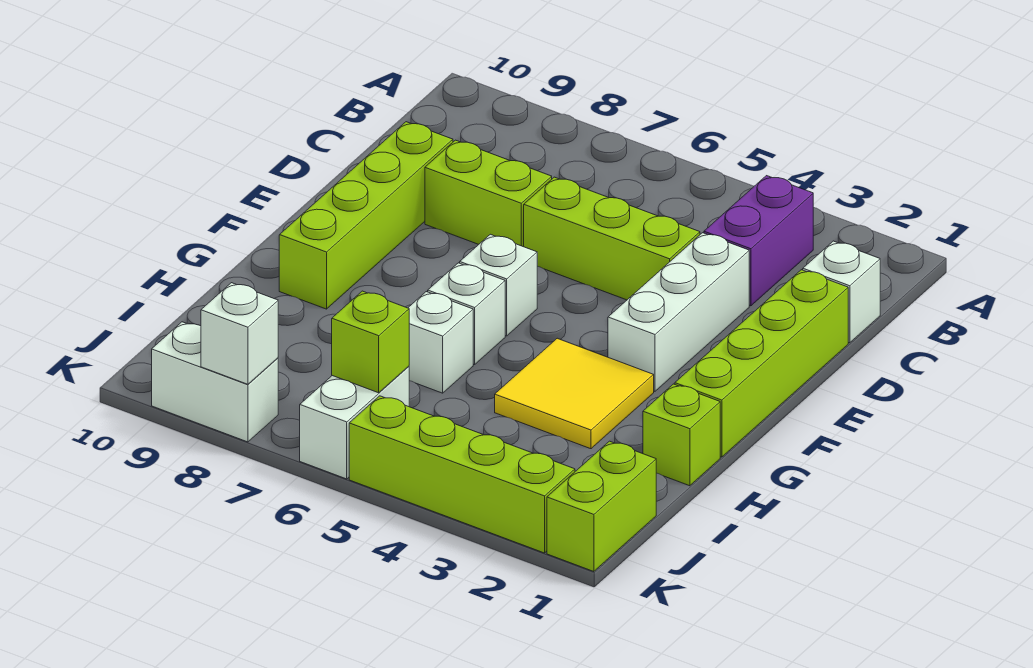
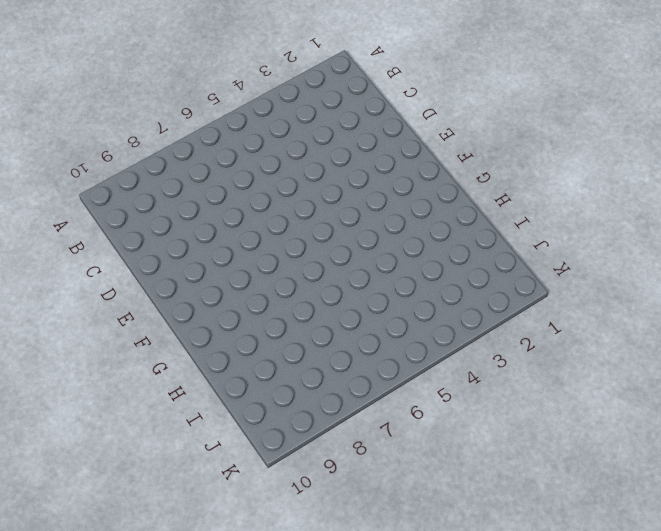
none -> purple 1x2 brick [704,176,813,306]
none -> white 1x1 brick [803,241,880,343]
none -> lime 1x4 brick [675,270,848,457]

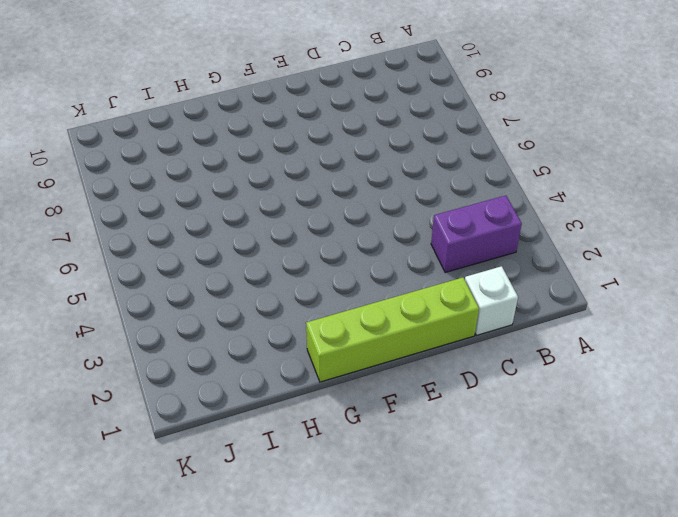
none -> white 1x3 brick [608,233,749,391]
none -> lime 1x3 brick [524,177,700,300]
none -> lime 1x2 brick [425,140,552,247]

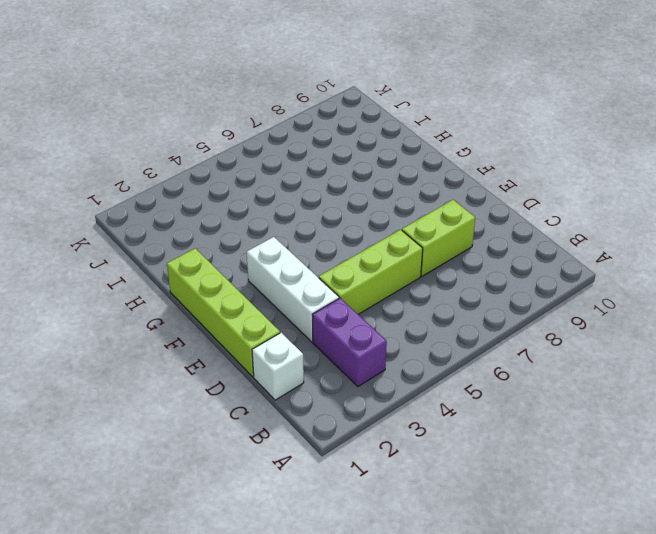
none -> lime 1x4 brick [279,122,453,309]
none -> white 1x1 brick [460,234,537,336]
none -> yellow 2x2 tile [495,338,654,449]

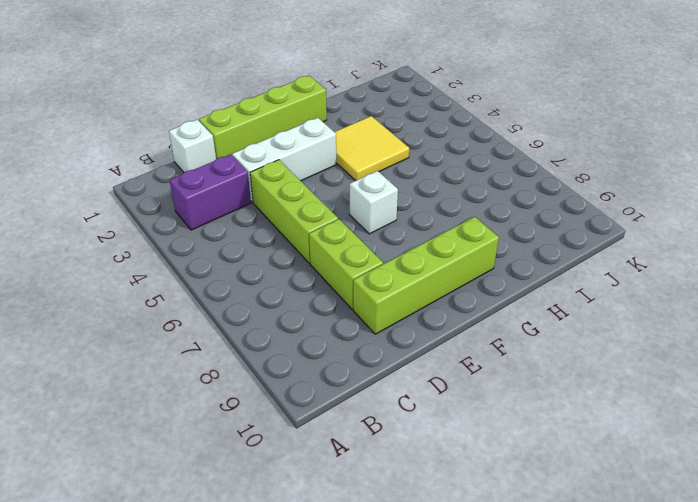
none -> white 1x1 brick [428,263,505,365]
none -> lime 1x1 brick [643,384,720,486]
none -> white 1x1 brick [408,292,473,393]

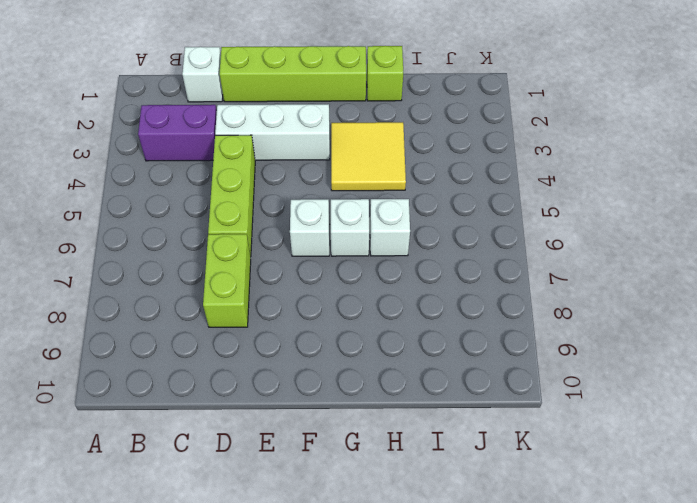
none -> lime 1x4 brick [279,122,453,309]
none -> lime 1x2 brick [547,441,656,572]
none -> white 1x2 brick [300,366,409,479]

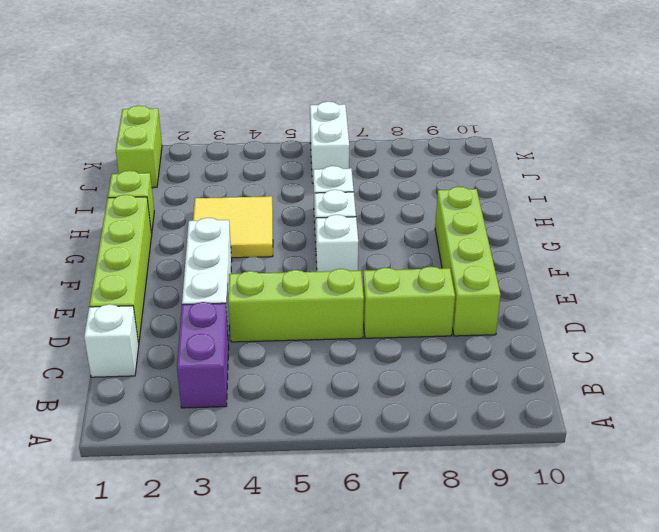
none -> lime 1x4 brick [349,396,575,553]
none -> white 1x2 brick [152,322,278,442]
none -> lime 1x1 brick [332,291,409,393]

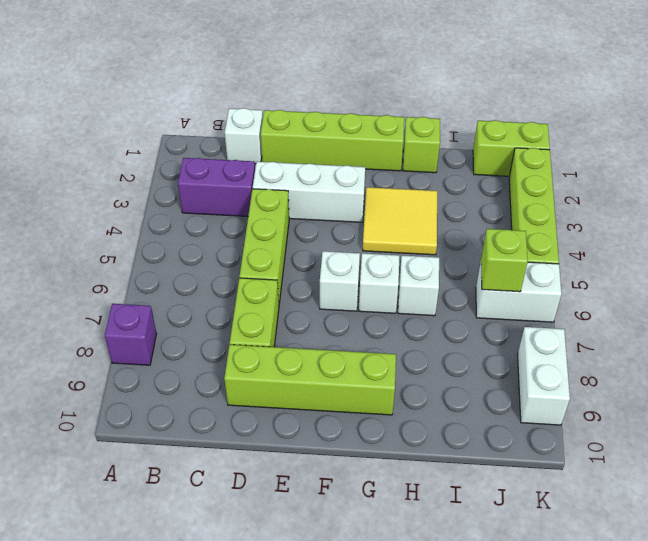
purple 1x1 brick [105,304,157,365] -> none
none -> white 1x1 brick [201,283,278,384]

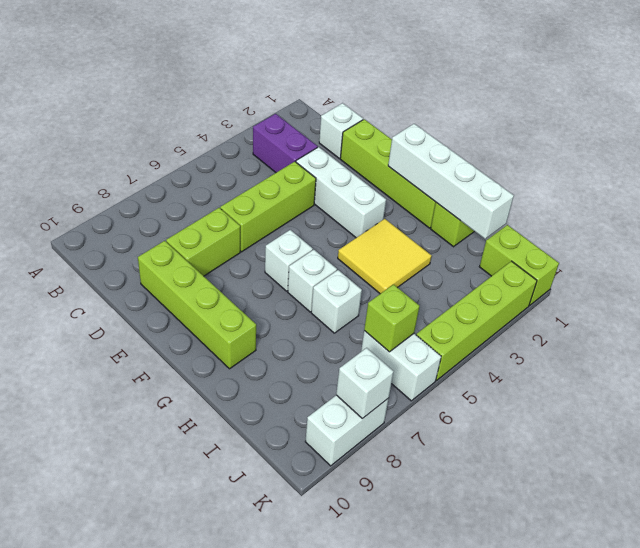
white 1x4 brick [388,124,514,239] -> none

